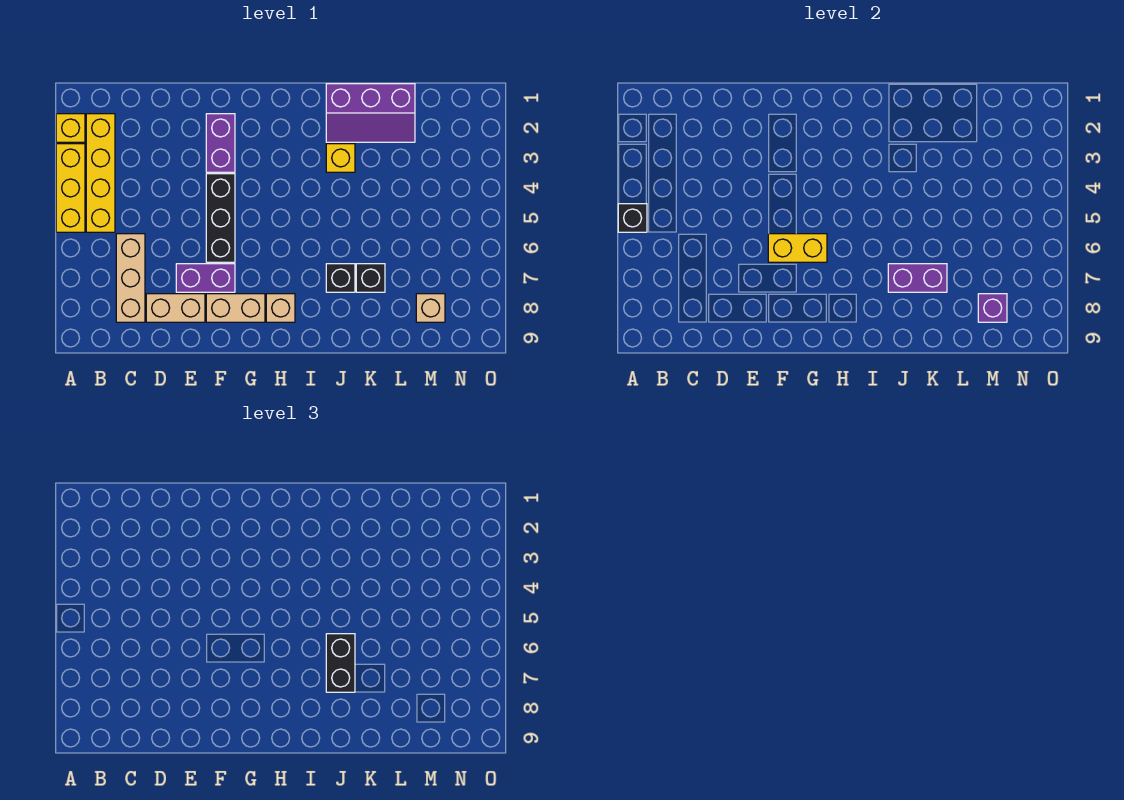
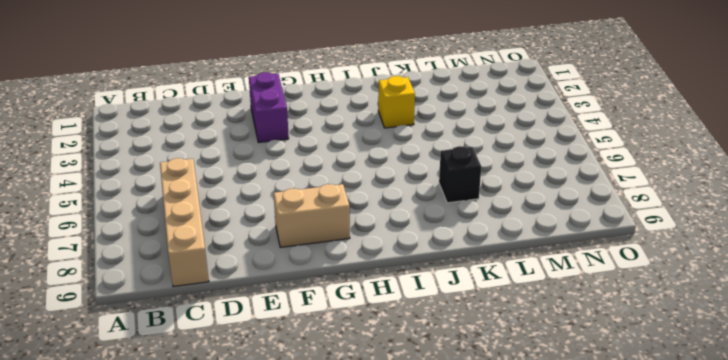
tan 1x4 brick [160,158,209,287] -> tan 1x3 brick [116,234,145,322]
none -> yellow 1x1 brick [56,114,85,142]
none -> yellow 1x3 brick [56,144,85,232]
none -> yellow 1x4 brick [86,114,115,232]

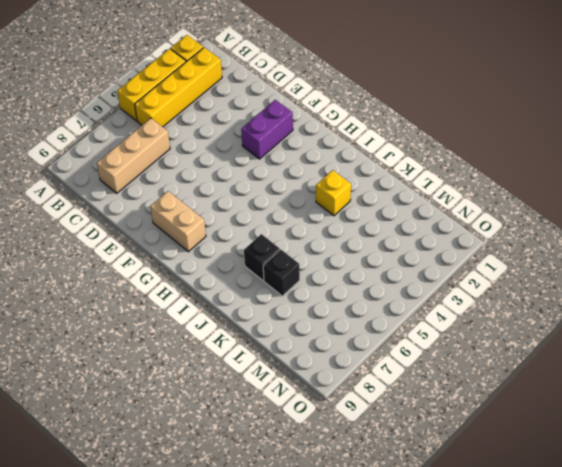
none -> tan 1x2 brick [146,294,205,322]
none -> purple 1x2 brick [176,264,235,292]
none -> black 1x3 brick [206,174,235,262]

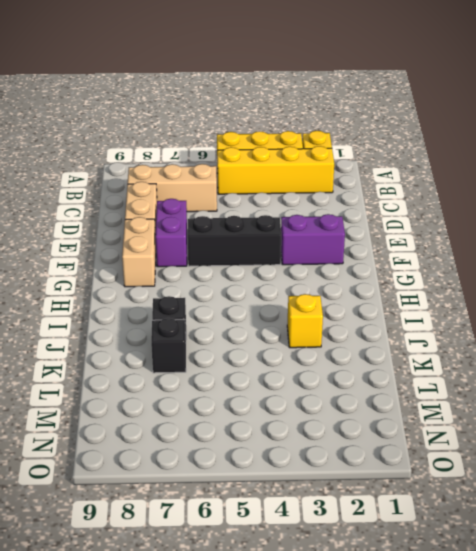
none -> tan 1x1 brick [266,294,295,322]
none -> purple 2x3 slope [326,84,415,142]
none -> tan 1x1 brick [416,294,445,322]

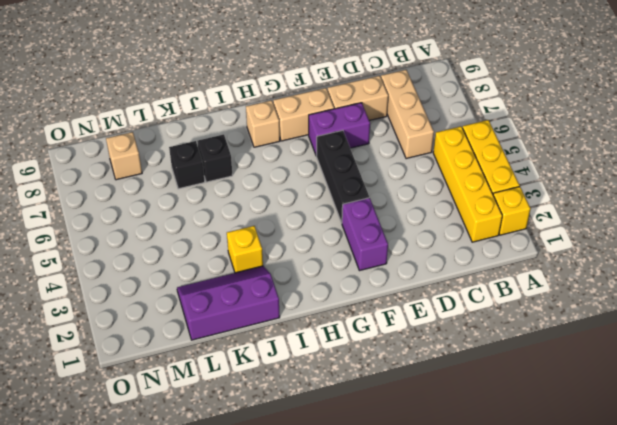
none -> black 1x1 brick [618,204,647,232]
none -> yellow 1x2 brick [768,234,827,262]
none -> purple 1x2 brick [888,264,947,292]

